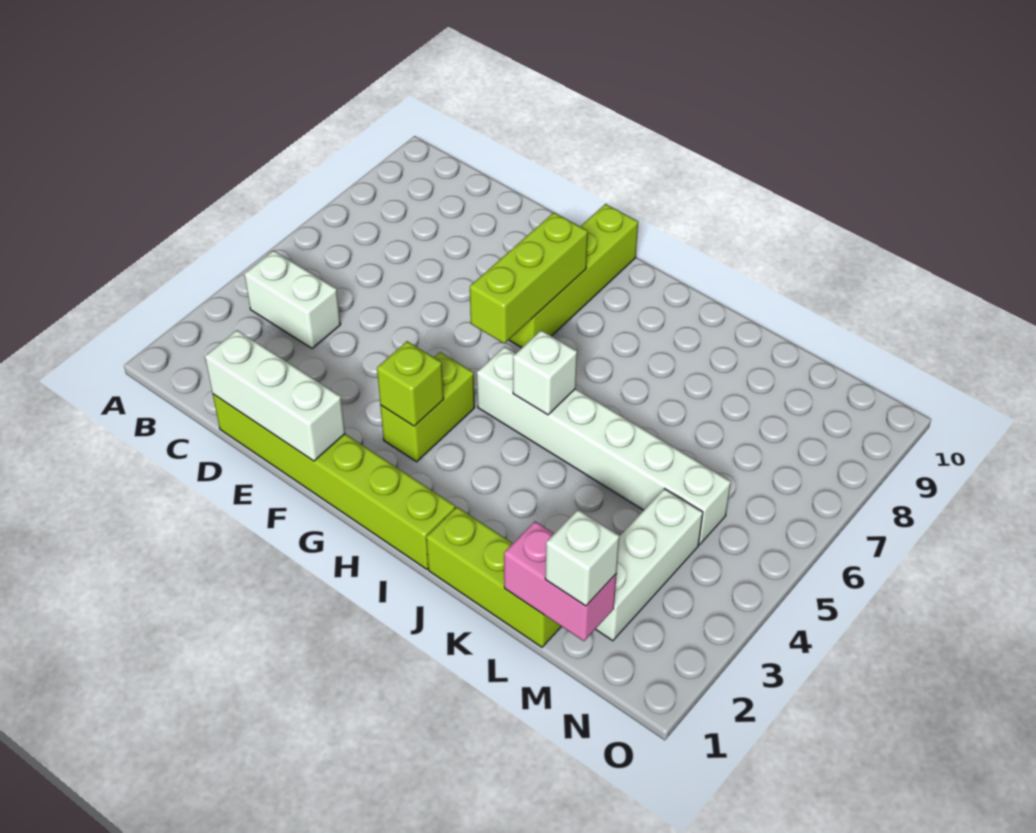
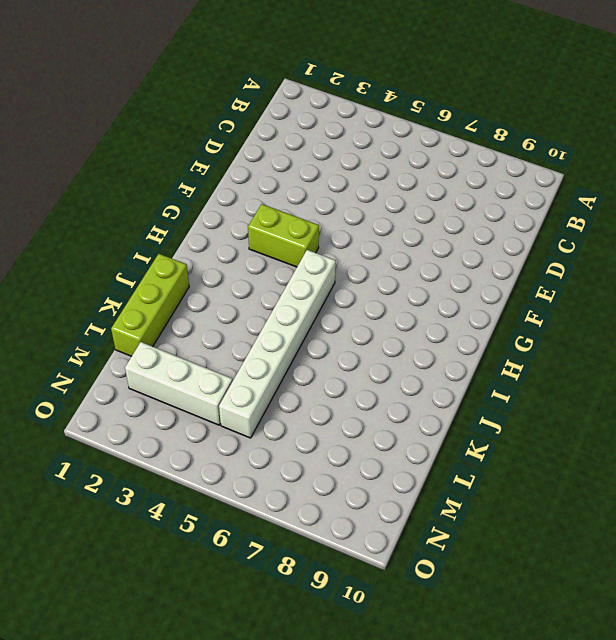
none -> white 1x2 brick [244,251,341,348]
none -> lime 1x6 brick [213,394,455,569]
none -> lime 1x4 brick [509,204,638,348]

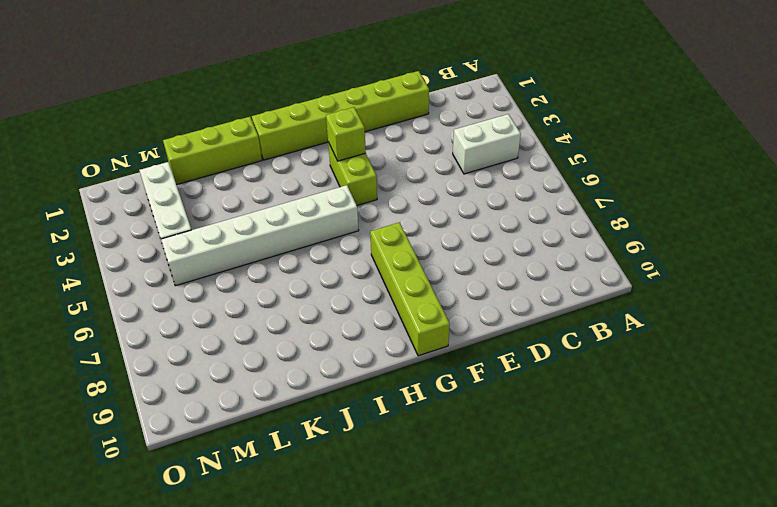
none -> white 1x3 brick [205,330,345,461]
none -> lime 1x3 brick [470,213,588,343]
none -> white 1x1 brick [513,330,577,415]

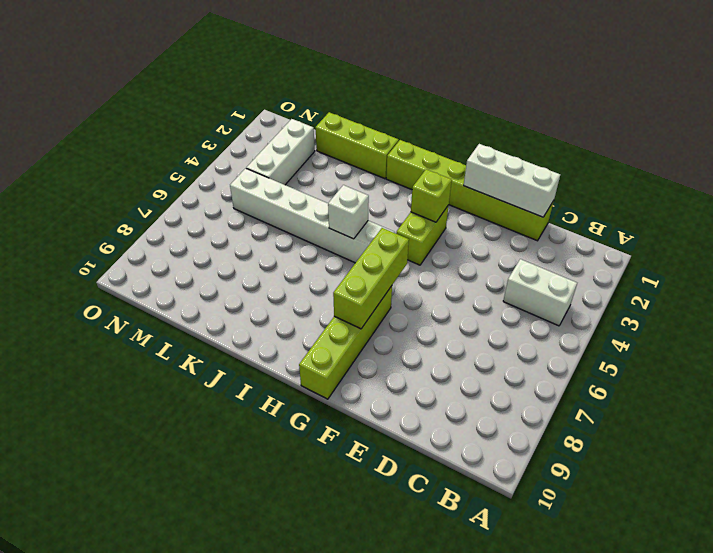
none -> pink 1x2 brick [504,521,617,641]
none -> white 1x1 brick [545,510,619,606]

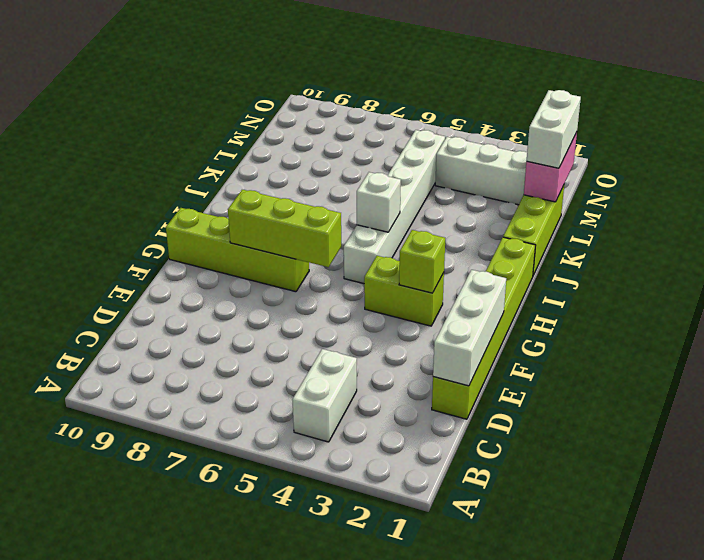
white 1x2 brick [527,90,581,168] -> white 1x1 brick [545,510,619,606]

